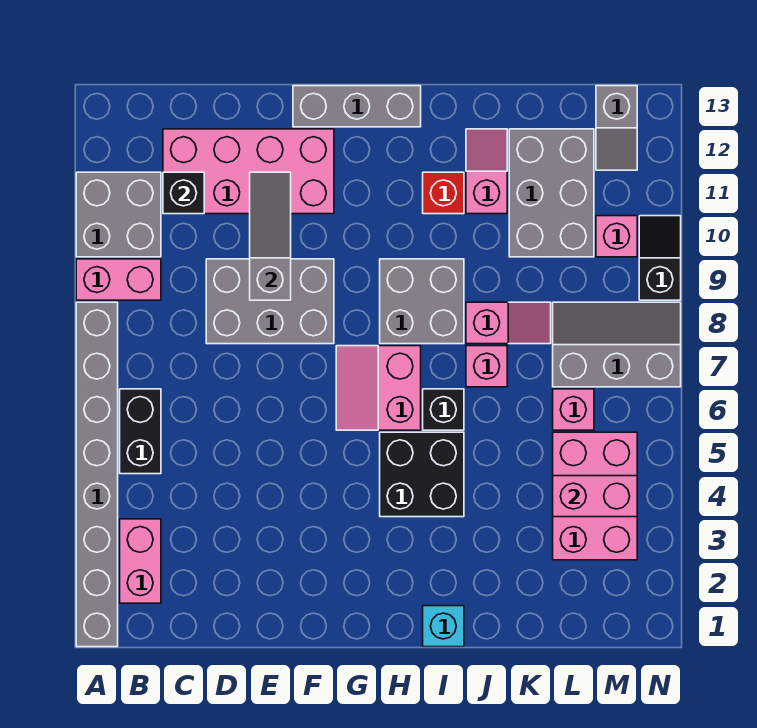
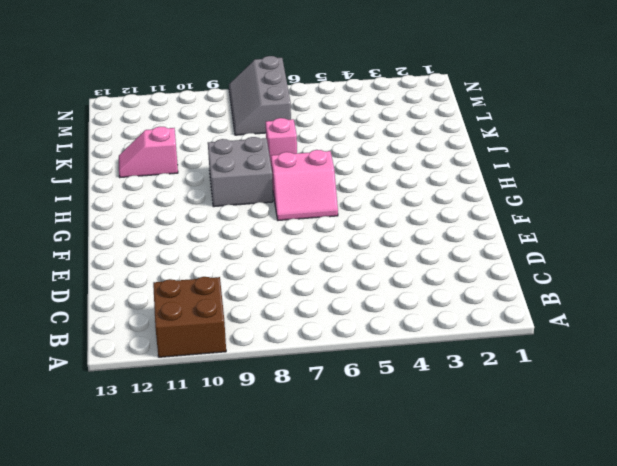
brown 2x2 brick [153,277,226,357] -> grey 2x2 brick [76,172,161,257]
none -> grey 1x8 brick [76,302,118,647]
none -> pink 1x2 brick [76,259,161,300]
none -> pink 1x2 brick [120,519,161,603]

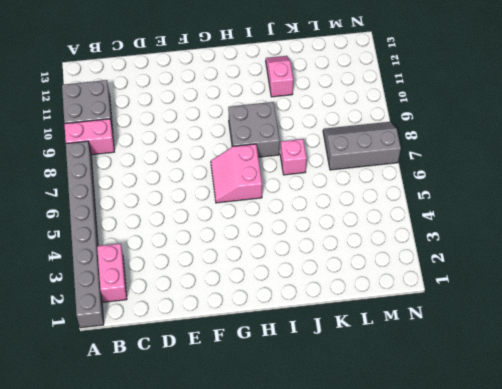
none -> black 1x2 brick [120,389,161,474]
none -> pink 2x4 brick [163,129,334,214]
none -> grey 2x3 brick [206,259,334,344]

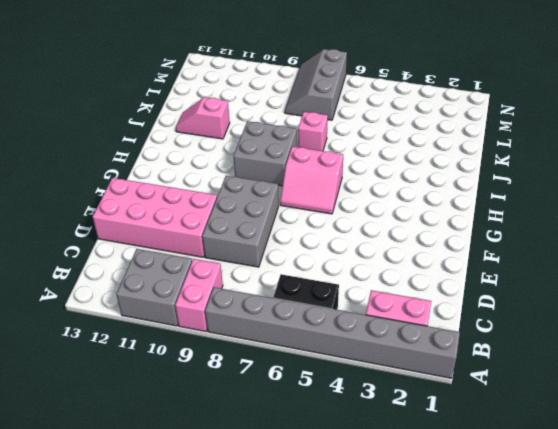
pink 2x4 brick [93,178,217,257] -> pink 2x4 brick turned to [163,129,334,214]
none -> grey 1x3 brick [293,86,421,127]
none -> black 2x2 brick [380,432,464,517]
none -> cyan 1x1 brick [423,606,464,647]

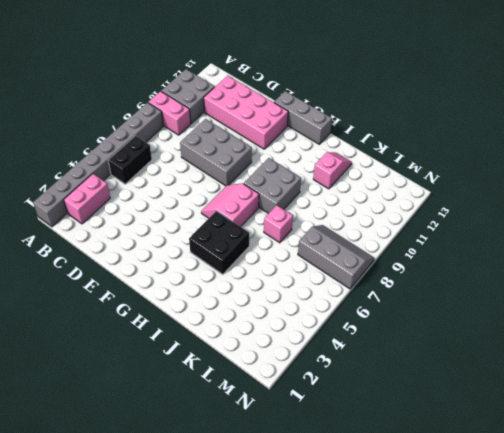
none -> cyan 1x1 brick [423,606,464,647]
none -> black 1x1 brick [423,389,464,430]
none -> red 1x1 brick [423,172,464,214]

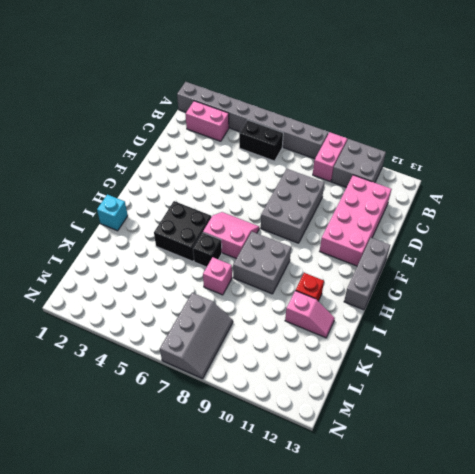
none -> pink 1x2 slope [466,302,551,344]
none -> grey 2x3 brick [509,129,594,257]
none -> pink 2x3 brick [553,432,637,560]

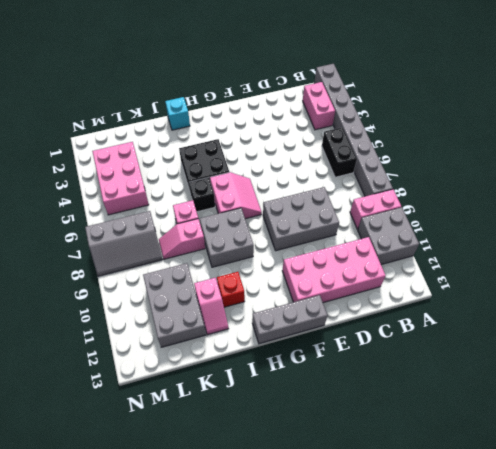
none -> pink 1x1 brick [553,389,594,430]
none -> pink 1x1 brick [596,216,637,257]
none -> grey 1x2 slope [596,86,637,170]

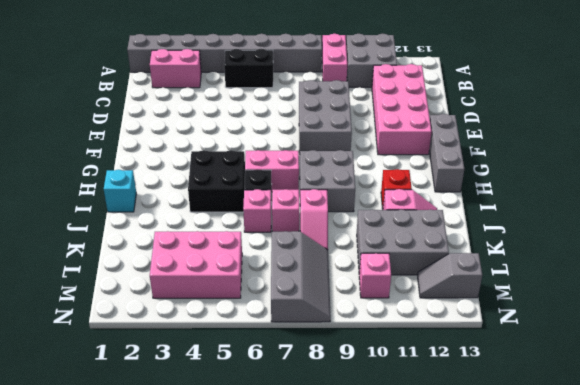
pink 1x1 brick [243,189,271,232] -> pink 1x1 brick moved to [553,389,594,430]
none -> black 1x2 slope [639,216,681,300]
none -> black 1x1 brick [163,172,204,214]
none -> grey 1x3 slope [250,172,291,300]

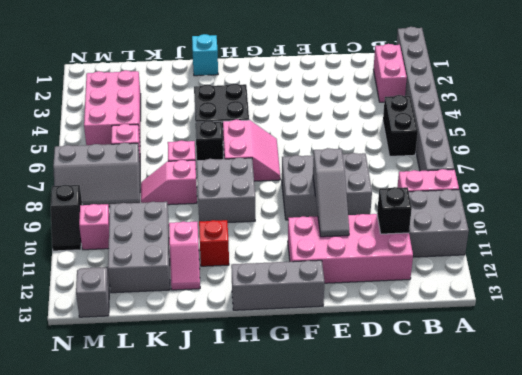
none -> pink 1x2 brick [553,476,637,517]

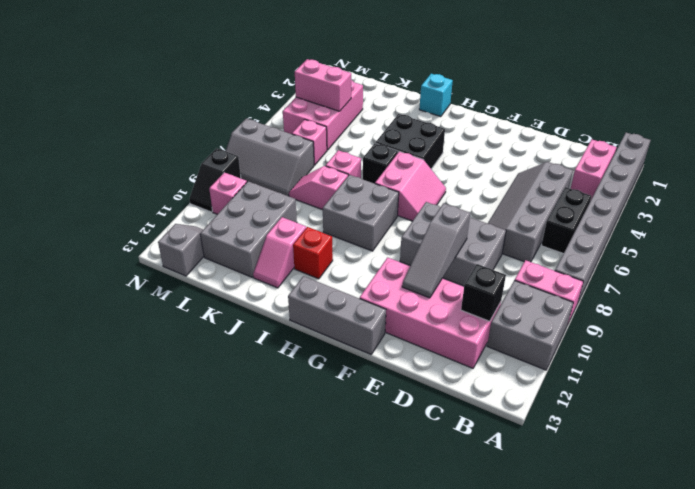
grey 2x4 slope [488,162,573,262] -> none

